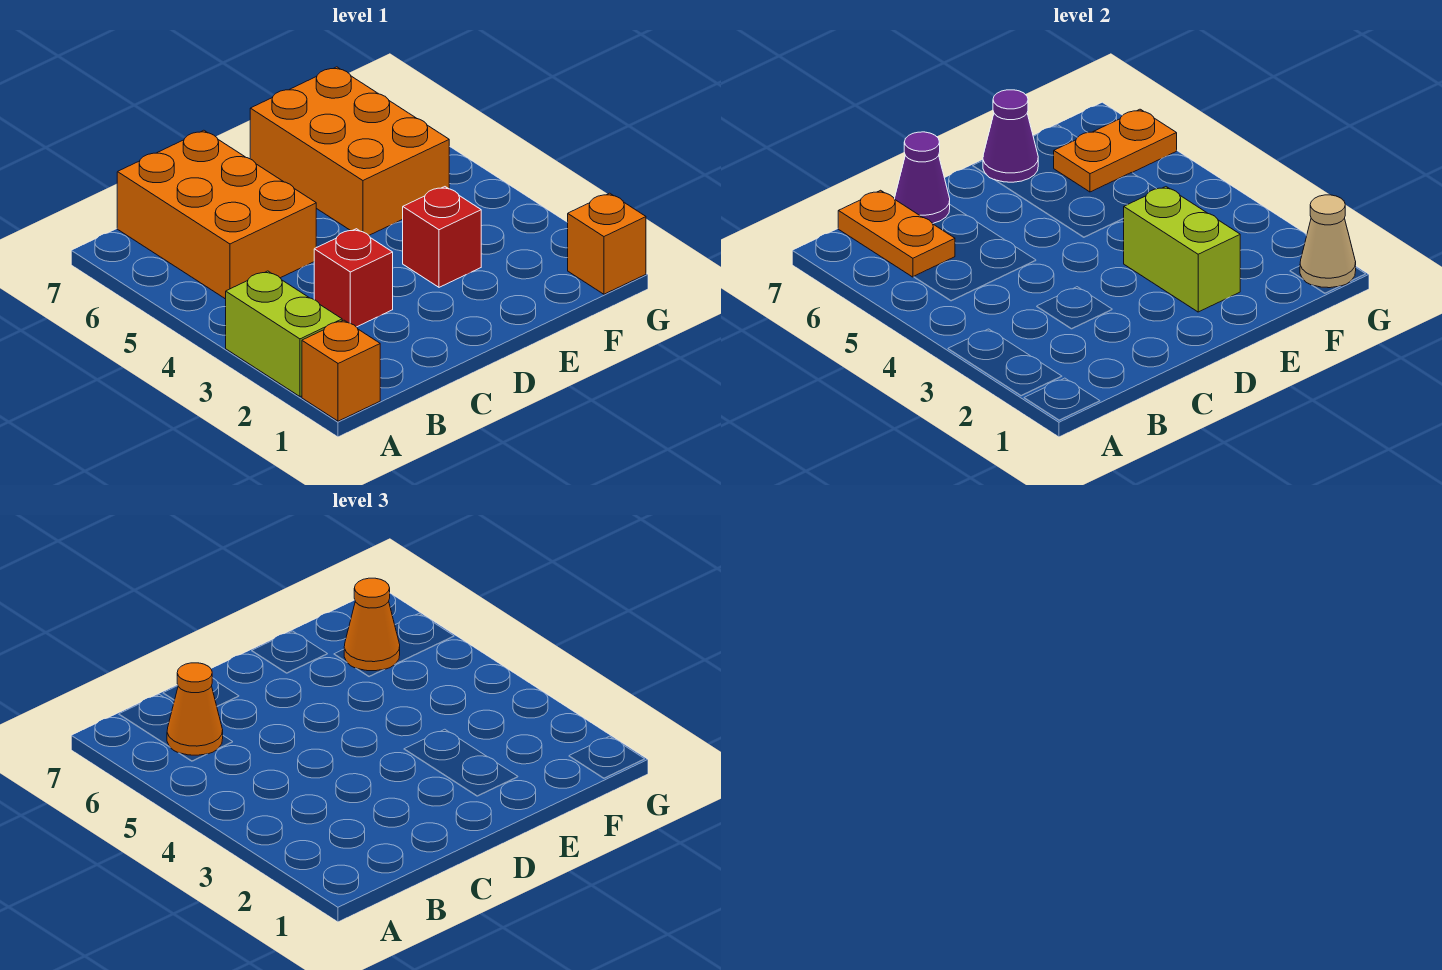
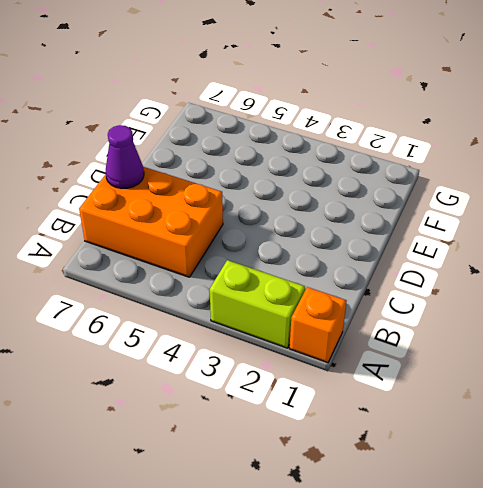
none -> red 1x1 brick [314,229,393,327]
none -> red 1x1 brick [403,187,481,287]
none -> orange 2x3 brick [250,67,449,235]

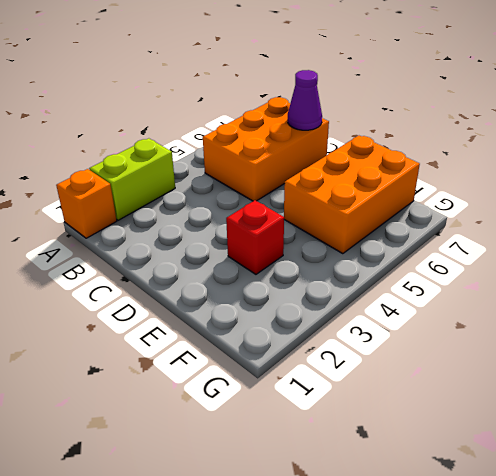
none -> red 1x1 brick [314,229,393,327]
none -> orange 1x1 brick [568,193,646,294]
none -> orange 1x2 plate [838,190,955,277]

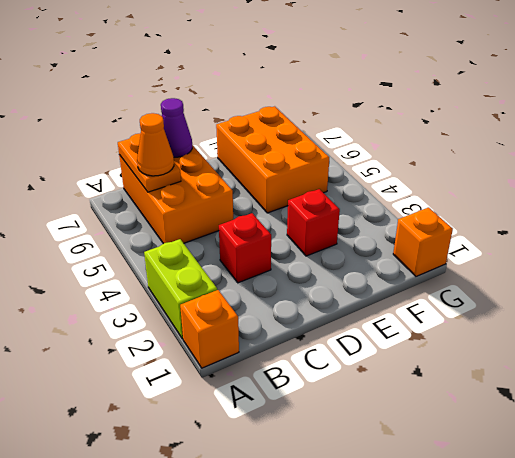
none -> lime 1x2 brick [1124,187,1240,312]
none -> purple 1x1 cone [983,90,1038,182]
none -> orange 1x2 plate [1054,109,1177,192]

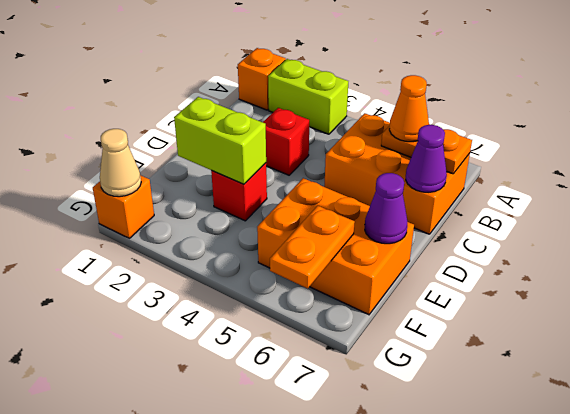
none -> orange 1x1 cone [344,578,400,671]

